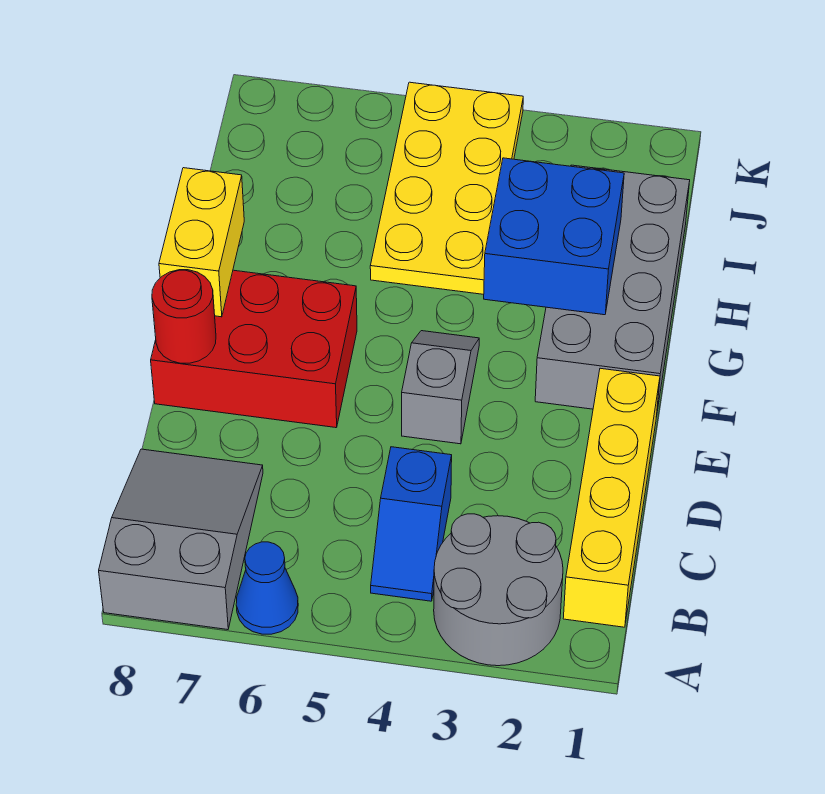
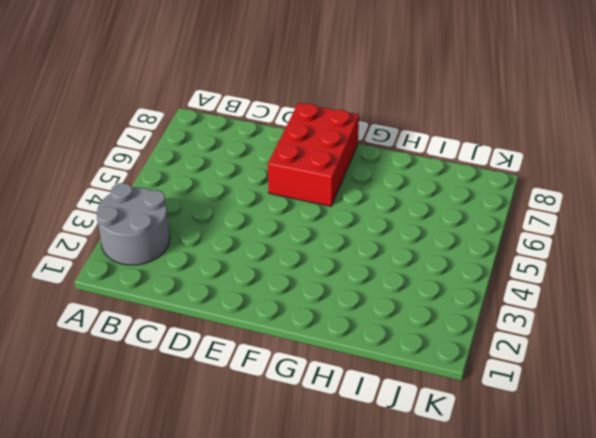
none -> blue 1x1 cone [236,542,298,634]
none -> grey 2x3 slope [99,449,263,630]
none -> yellow 1x4 brick [563,368,660,627]

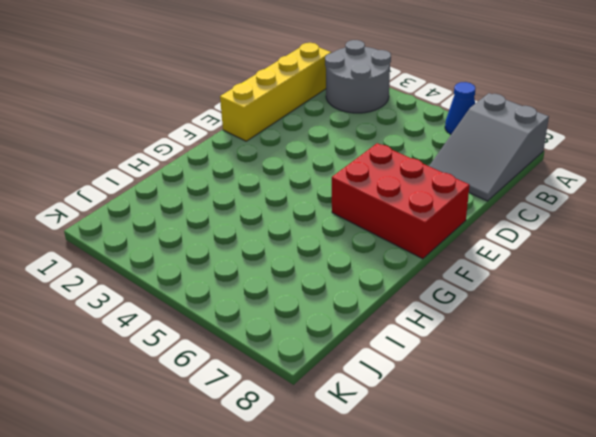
none -> blue 1x2 slope [371,447,452,601]
none -> grey 1x2 slope [402,331,479,444]
none -> grey 2x4 brick [535,165,690,417]

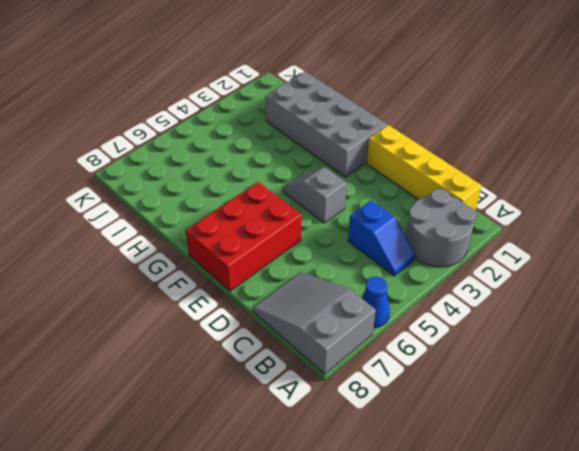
none -> yellow 2x4 plate [370,82,523,294]
none -> red 1x1 round brick [152,270,216,363]
none -> yellow 1x2 brick [159,168,244,317]

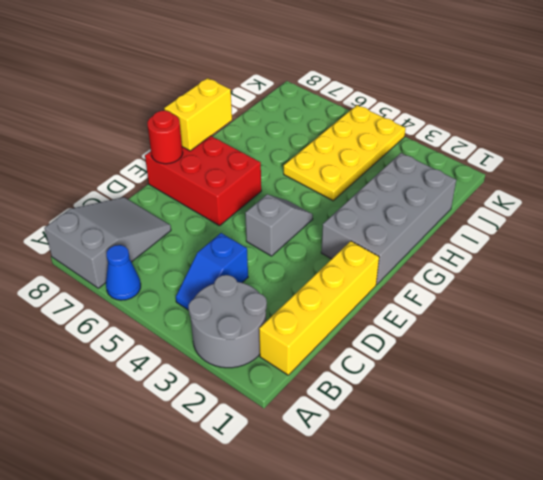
none -> blue 2x2 brick [484,158,624,315]

